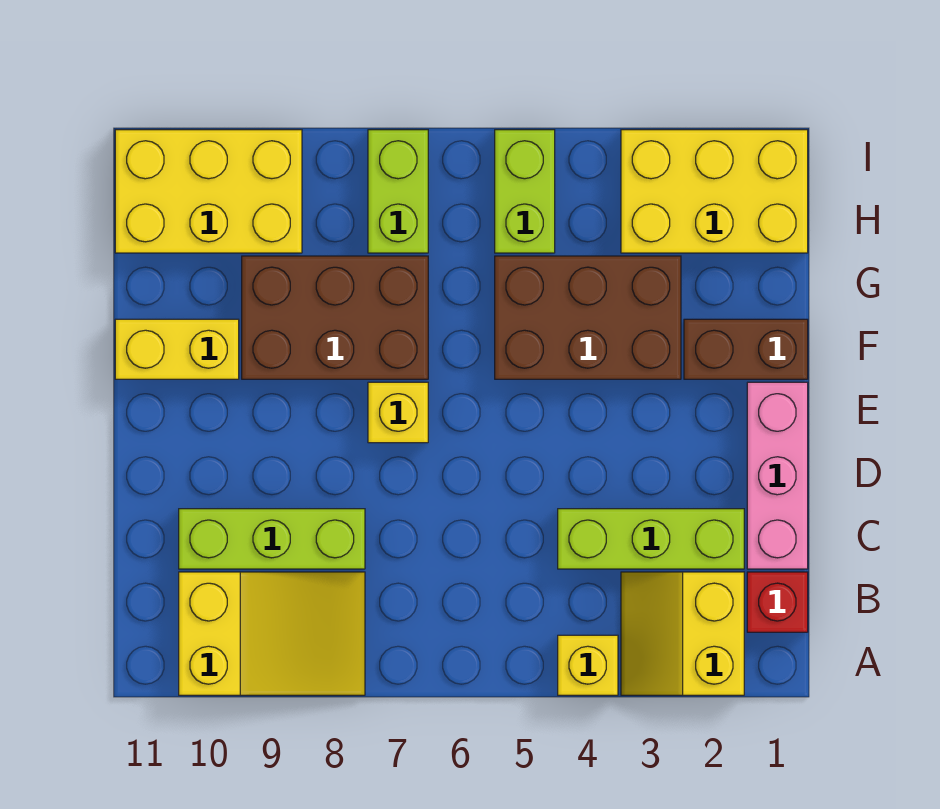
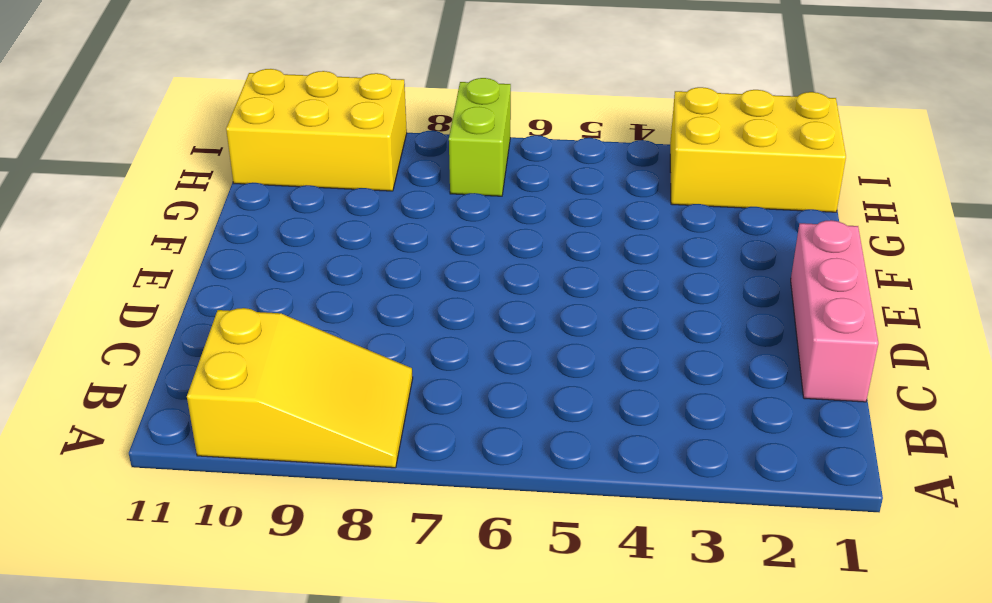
none -> yellow 2x2 slope [621,572,744,695]
none -> yellow 1x1 brick [558,635,618,695]
none -> red 1x1 brick [747,572,808,632]

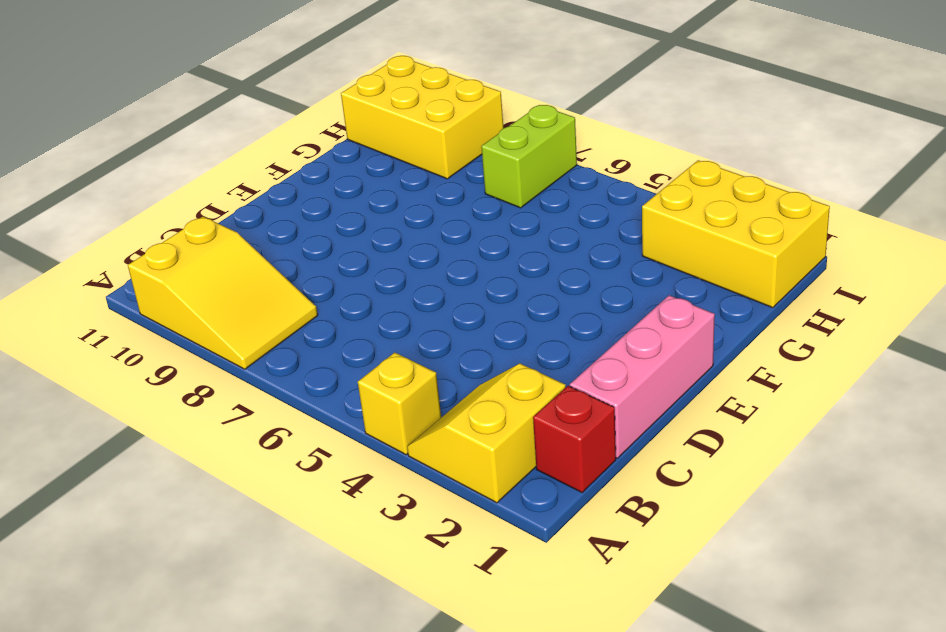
none -> lime 1x3 brick [558,509,744,569]
none -> lime 1x3 brick [179,509,365,569]
none -> yellow 1x1 brick [368,382,428,443]

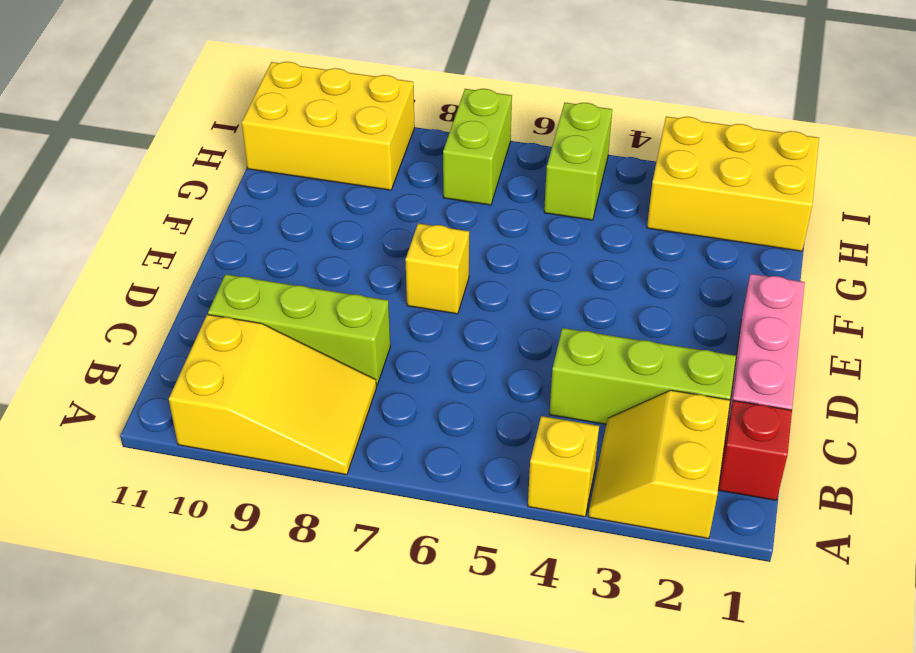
none -> brown 1x2 brick [684,319,808,379]
none -> brown 2x3 brick [495,256,681,379]
none -> brown 2x3 brick [242,256,428,379]

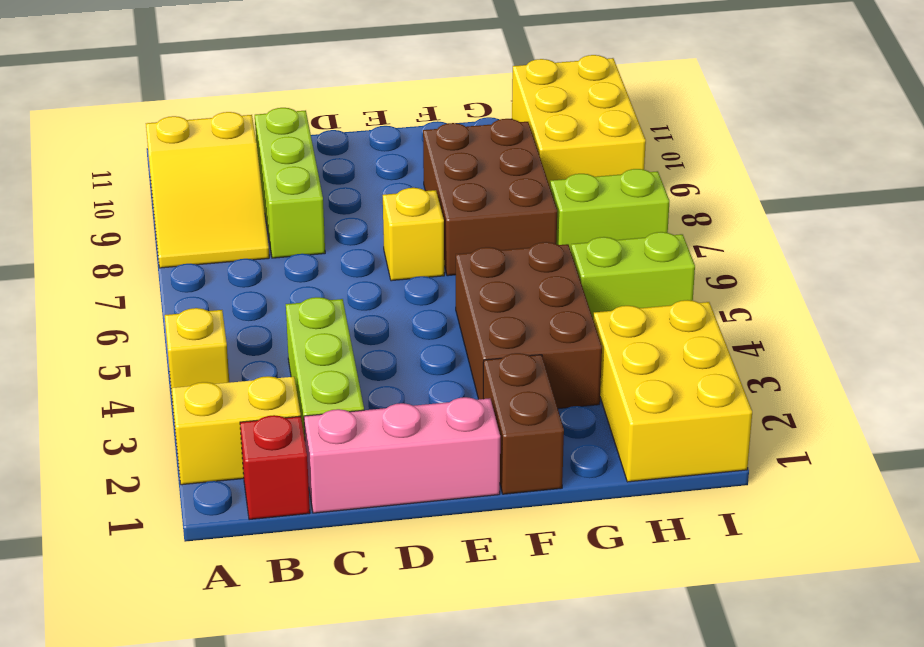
none -> yellow 1x2 brick [115,319,239,379]

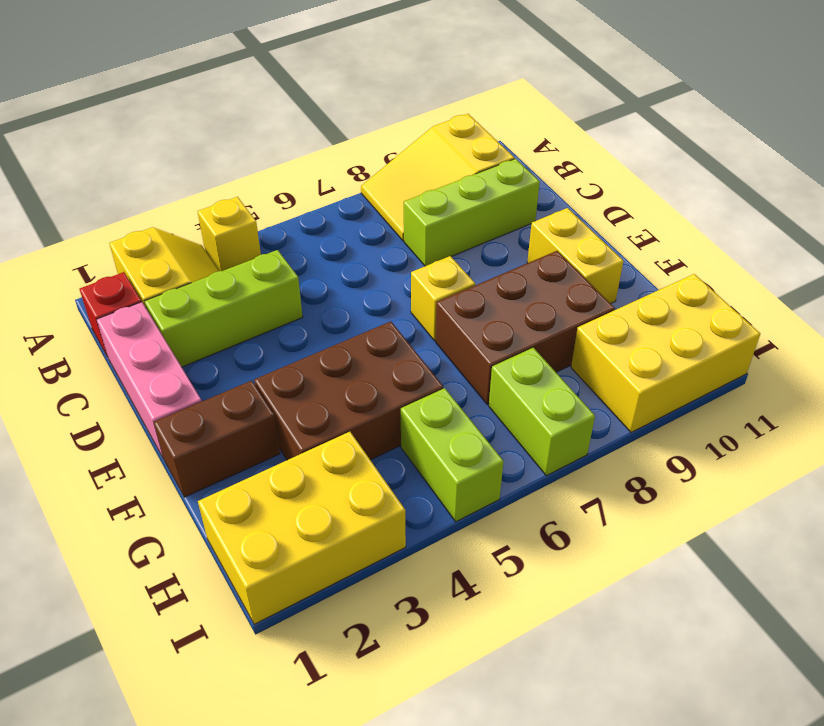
yellow 1x2 brick [527,208,623,304] -> yellow 1x2 brick turned to [115,319,239,379]

